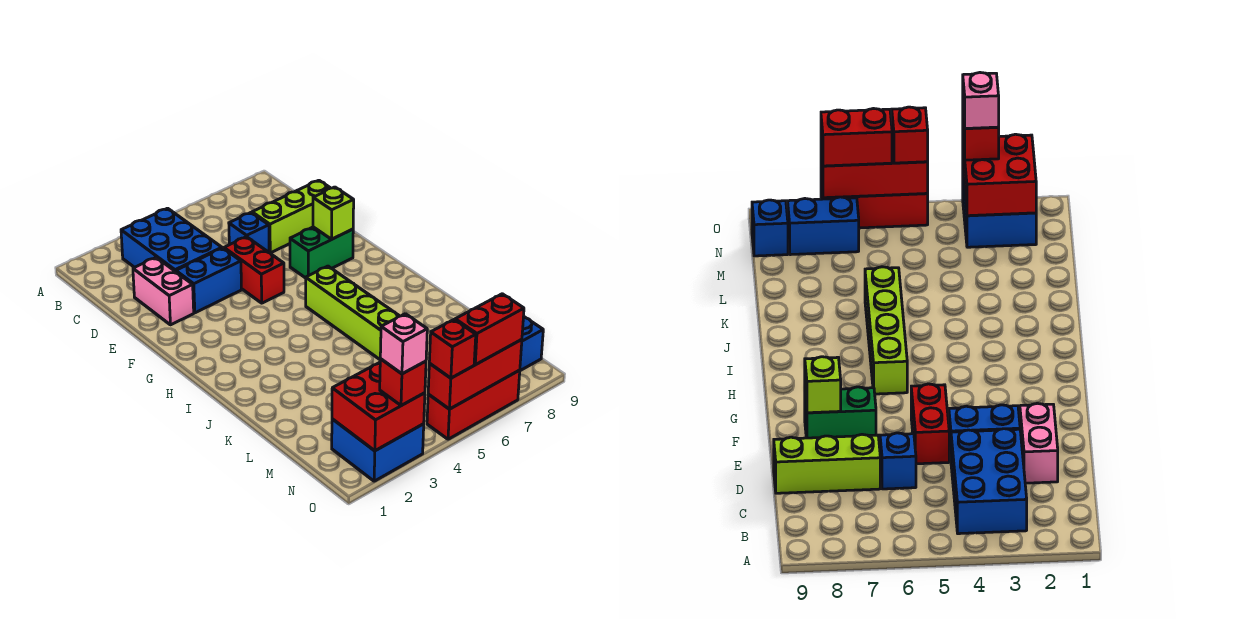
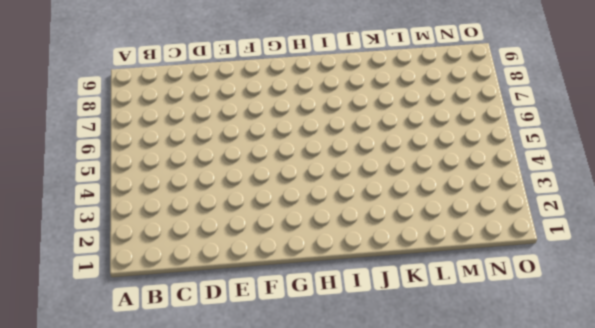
none -> blue 2x3 brick [121,208,222,272]
none -> pink 1x2 brick [133,258,194,325]
none -> blue 1x1 brick [229,213,269,252]

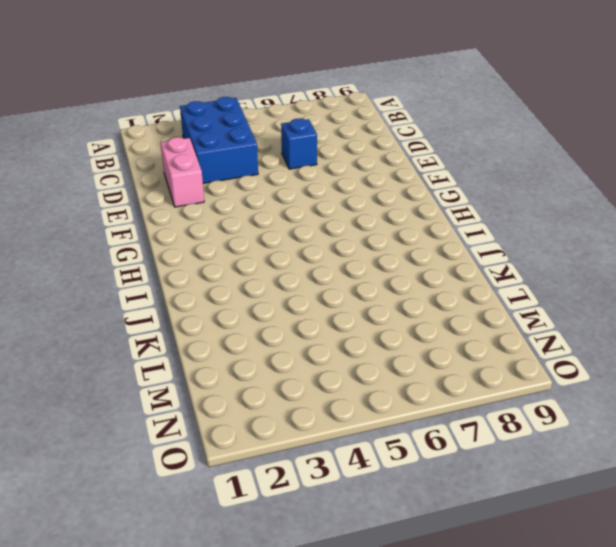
none -> lime 1x3 brick [252,180,330,253]
none -> blue 1x2 brick [176,248,242,313]
none -> red 1x2 brick [224,237,284,303]

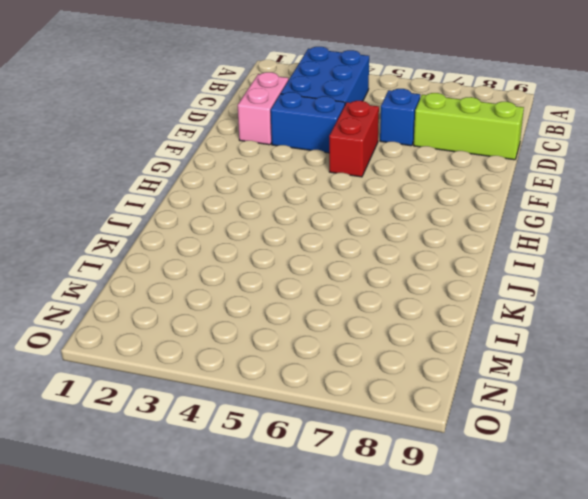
none -> green 1x2 brick [290,227,353,278]
none -> lime 1x4 brick [306,266,399,359]
none -> blue 2x2 brick [332,419,424,481]

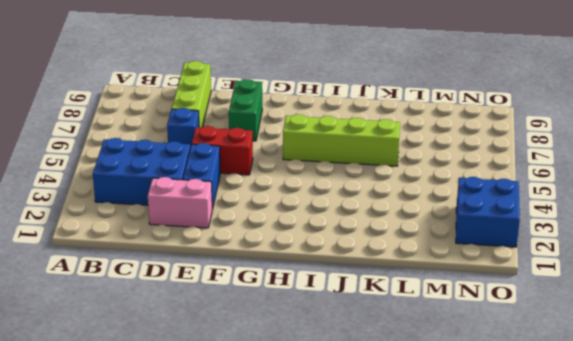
none -> blue 1x2 brick [788,197,859,255]
none -> blue 1x1 brick [520,317,543,371]
none -> red 1x3 brick [427,370,520,439]

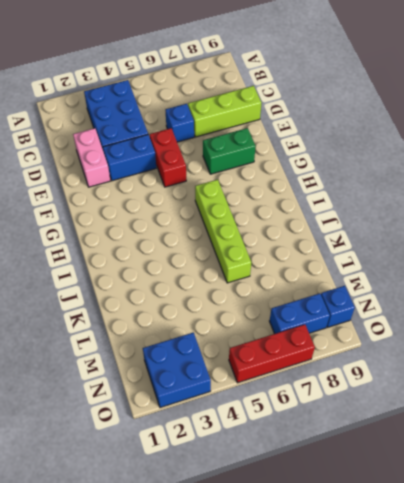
none -> lime 1x1 brick [313,187,354,239]
none -> red 2x2 brick [332,362,425,451]
none -> red 1x3 brick [428,340,522,409]

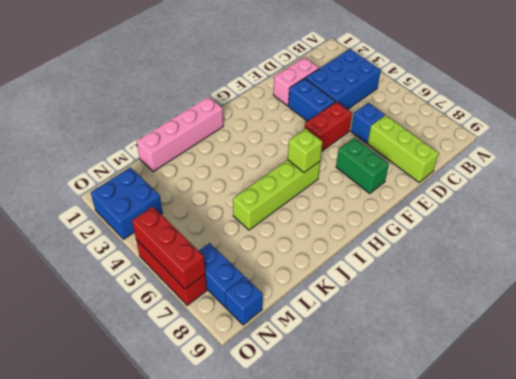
lime 1x1 brick [288,129,323,172] -> lime 1x1 brick moved to [313,187,354,239]
pink 1x4 brick [137,97,223,172] -> none
none -> red 2x2 brick [332,362,425,451]
none -> red 1x1 brick [380,359,426,406]
none -> red 1x1 brick [429,320,476,378]

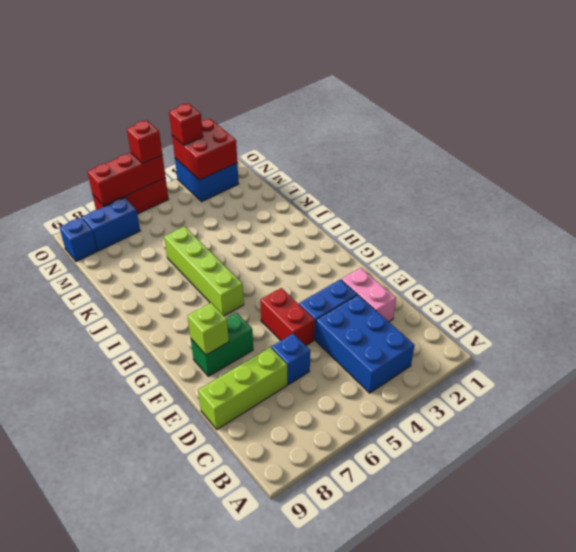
none -> red 1x2 brick [455,294,524,365]
none -> pink 1x1 brick [380,314,427,374]

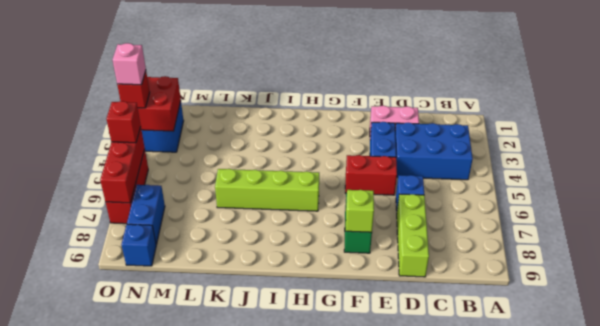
none -> red 1x2 brick [455,294,524,365]

